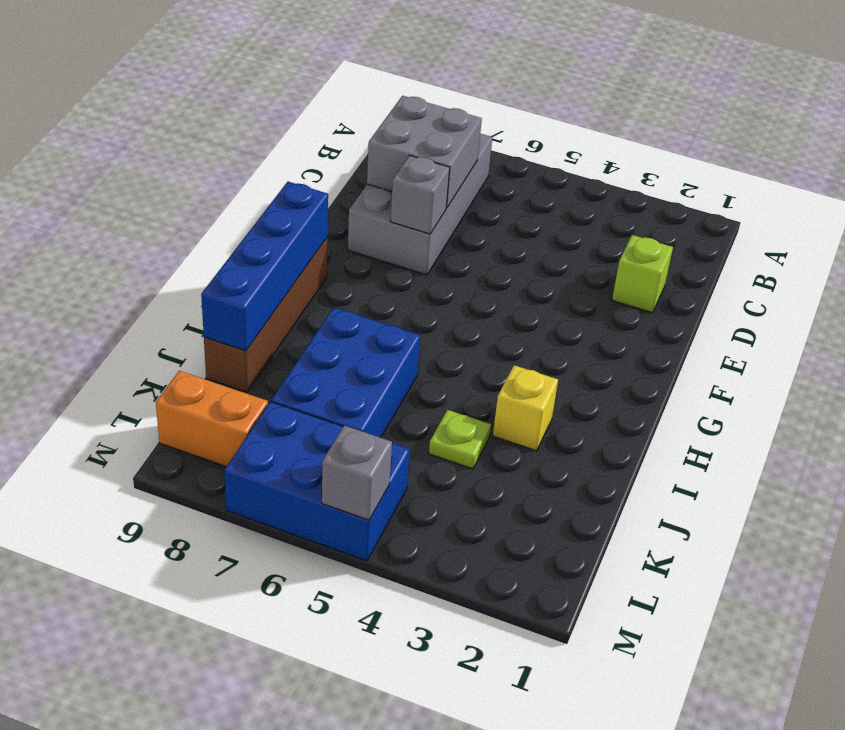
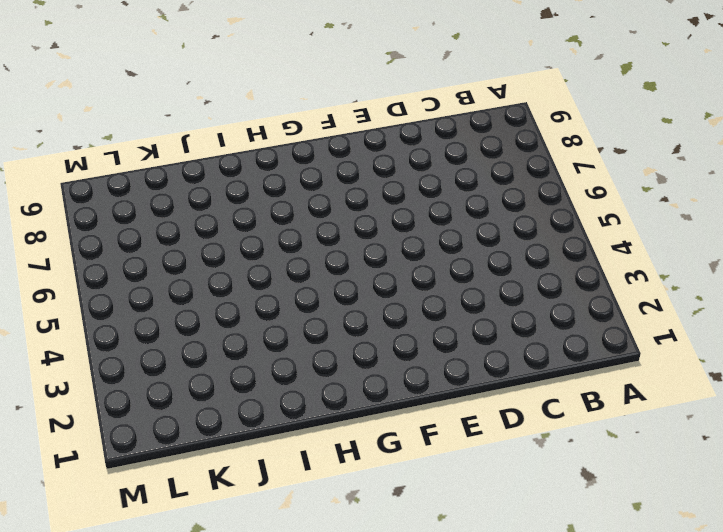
none -> grey 2x4 brick [348,134,492,275]
none -> lime 1x1 brick [612,235,673,313]
none -> brown 1x4 brick [204,238,327,392]

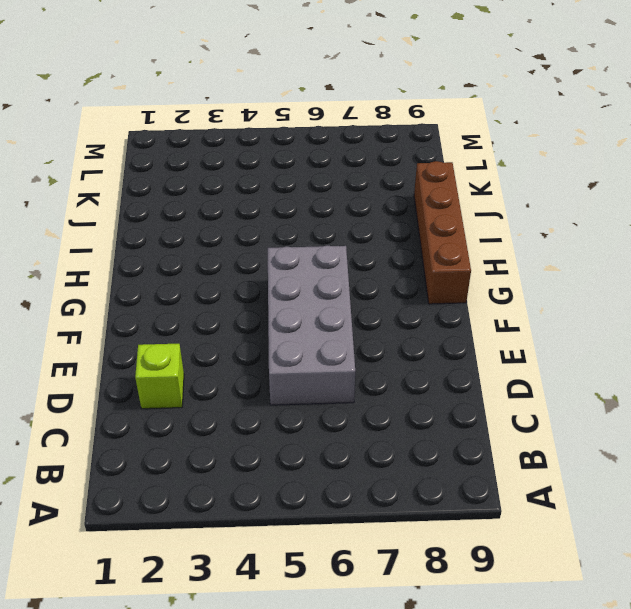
grey 2x4 brick [268,245,355,405] -> grey 2x4 brick moved to [348,134,492,275]
none -> yellow 1x1 brick [493,365,558,451]
none -> blue 2x3 brick [271,307,420,438]
none -> lime 1x1 plate [429,410,491,469]

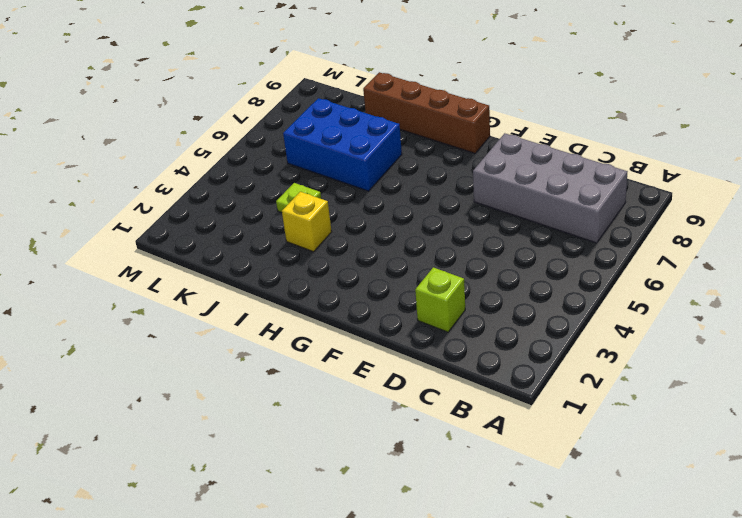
none -> blue 2x3 brick [224,402,410,561]
none -> orange 1x2 brick [156,371,268,467]
none -> grey 2x2 brick [367,96,482,208]

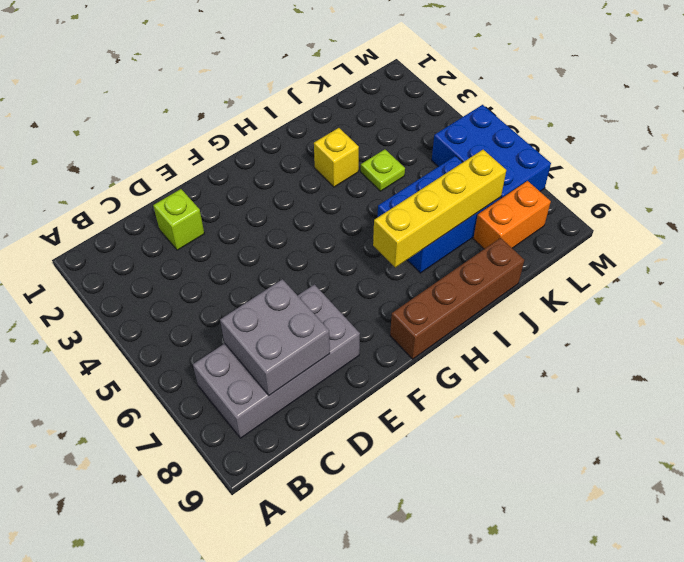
yellow 1x4 brick [373,150,506,267] -> none
orange 1x2 brick [473,181,551,249] -> orange 1x2 brick turned to [156,371,268,467]
none -> grey 1x1 brick [390,155,450,234]
none -> blue 1x4 brick [201,182,328,351]
none -> grey 1x1 brick [322,425,392,520]

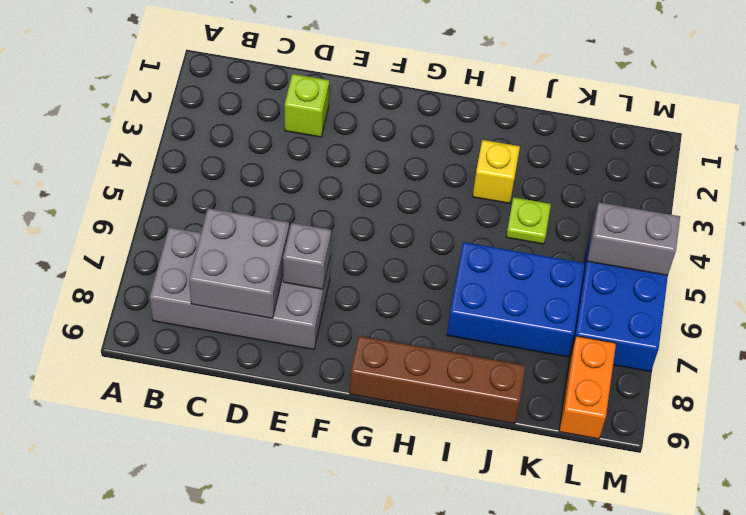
grey 1x2 brick [587,202,680,275] -> grey 1x1 brick [322,425,392,520]
none -> blue 1x4 brick [201,182,328,351]

